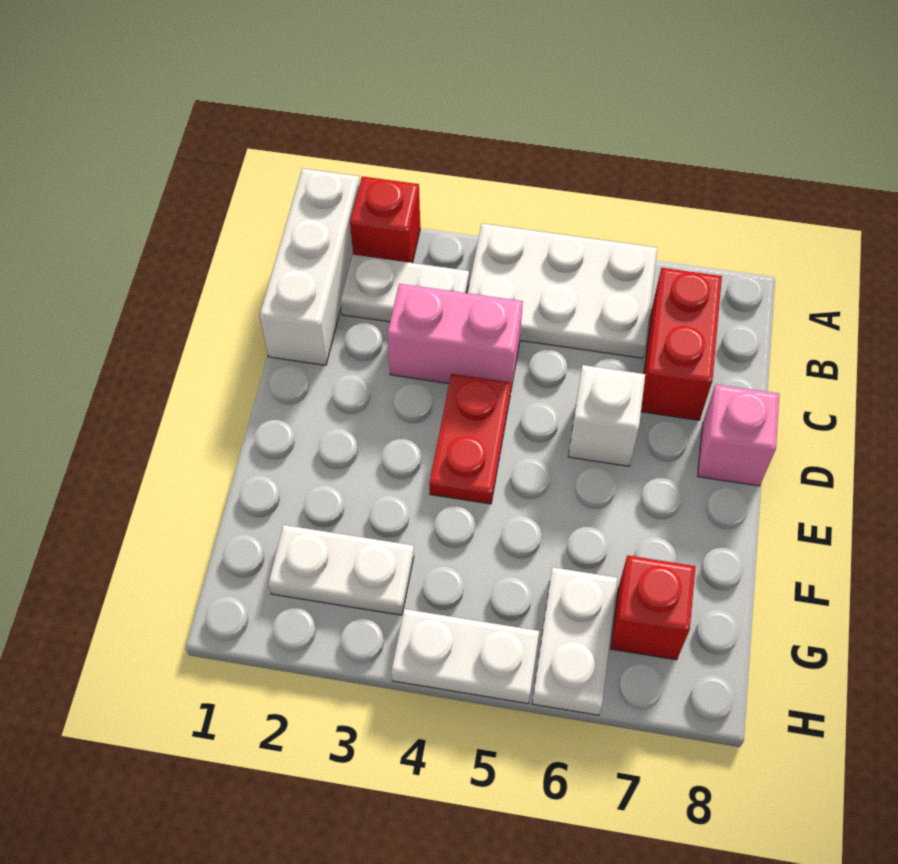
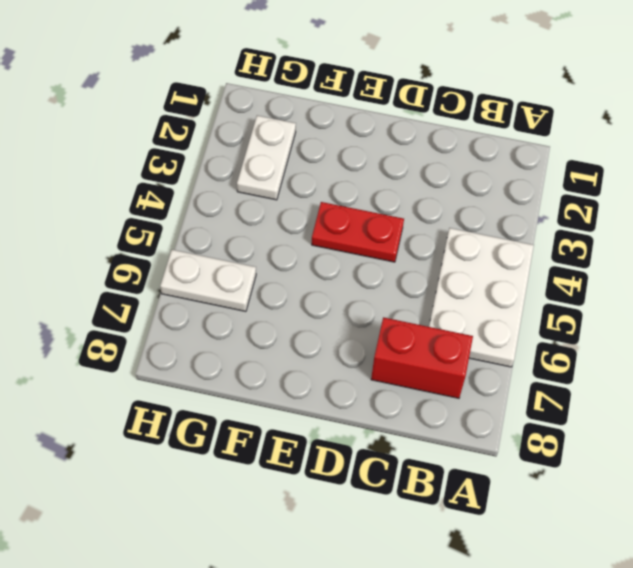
none -> white 1x3 brick [260,168,360,365]
none -> red 1x1 brick [350,176,420,263]
none -> white 1x2 plate [340,255,469,322]

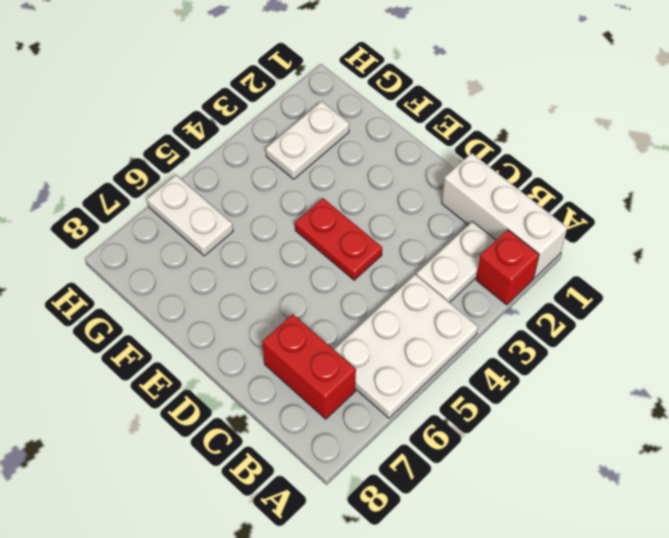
none -> pink 1x2 brick [387,284,523,389]
none -> white 1x1 brick [568,365,645,466]
none -> pink 1x1 brick [698,384,779,486]

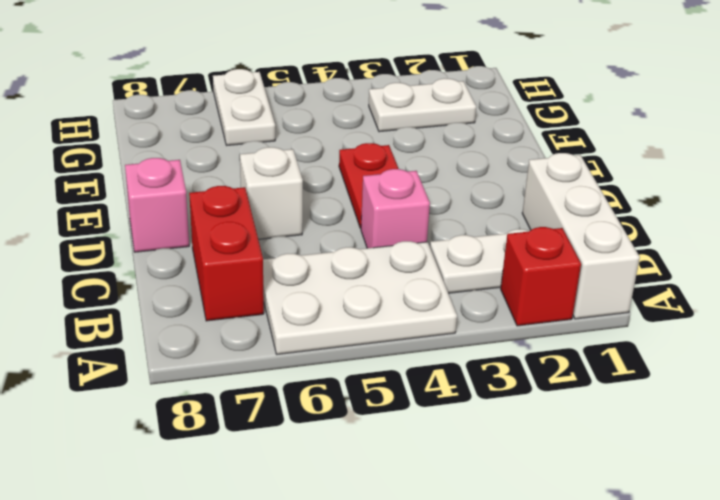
pink 1x1 brick [361,169,430,248] -> pink 1x2 brick [387,284,523,389]
none -> red 1x1 brick [611,555,696,660]
none -> white 1x2 plate [391,609,539,704]

